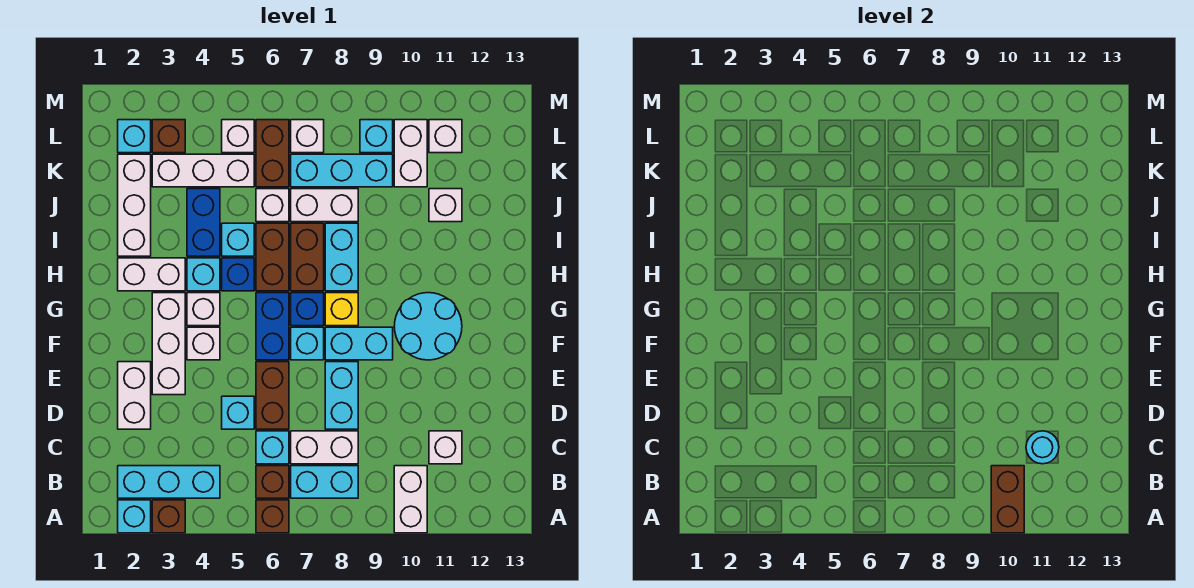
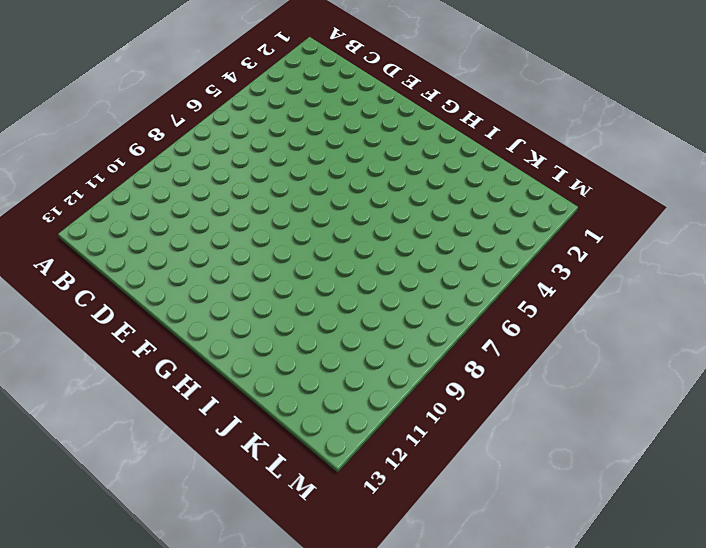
none -> cyan 1x1 brick [118,500,151,533]
none -> brown 1x1 brick [152,500,185,533]
none -> brown 1x1 brick [256,500,289,533]
none -> white 1x2 brick [394,466,427,533]

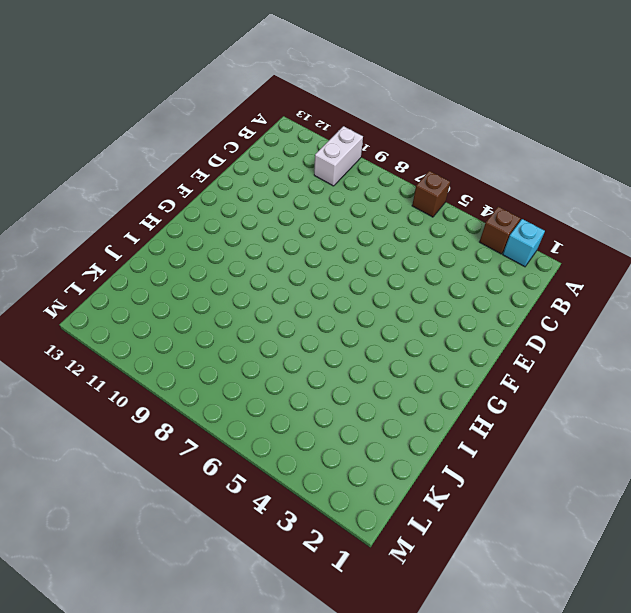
none -> cyan 1x3 brick [118,466,220,498]
none -> brown 1x1 brick [256,466,289,498]
none -> cyan 1x2 brick [291,466,358,498]
none -> cyan 1x1 brick [256,431,289,464]

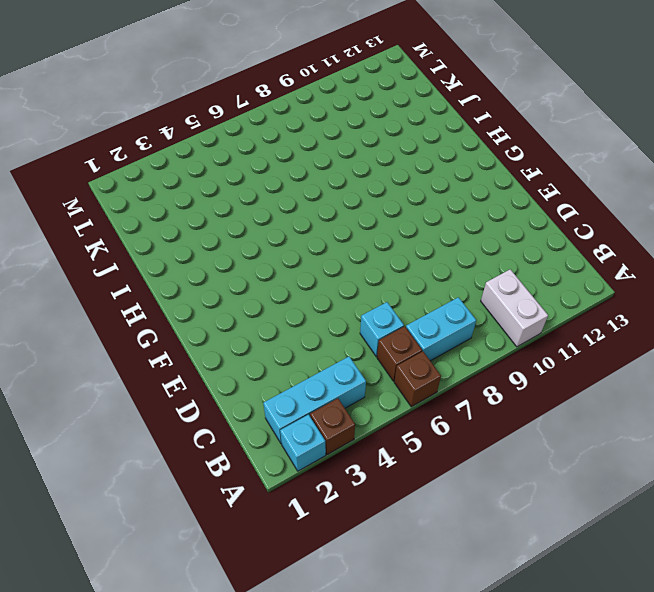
none -> white 1x2 brick [291,431,358,464]
none -> white 1x1 brick [429,431,462,464]
none -> white 1x2 brick [118,362,151,429]
none -> cyan 1x1 brick [222,396,254,429]

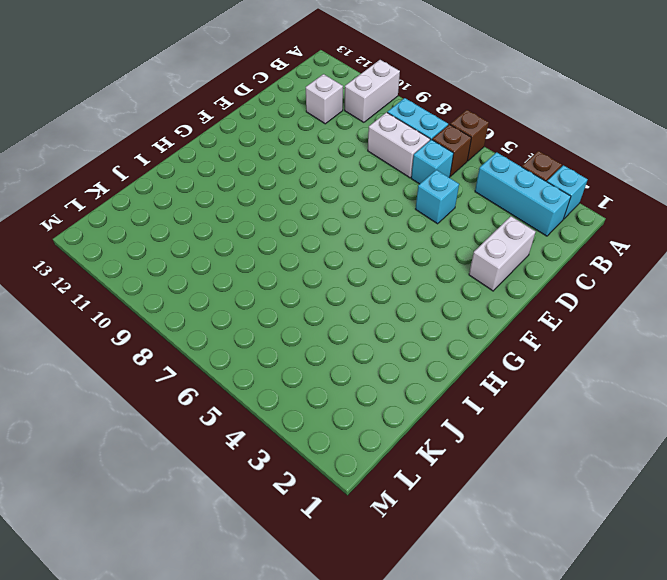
none -> brown 1x2 brick [256,362,289,429]
none -> cyan 1x2 brick [325,362,358,429]
none -> white 1x3 brick [152,293,185,395]
none -> white 1x1 brick [187,327,220,360]

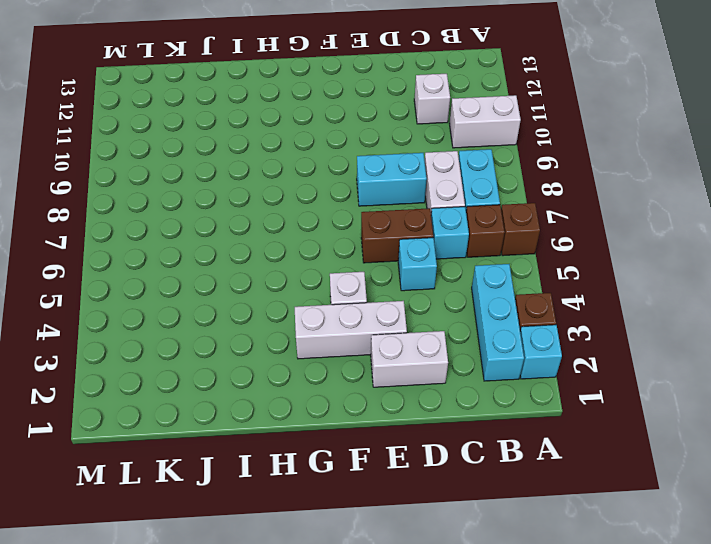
none -> blue 1x2 brick [256,293,289,360]
none -> cyan 1x1 brick [291,327,324,360]
none -> cyan 1x2 brick [325,327,393,360]
none -> cyan 2x2 round brick [394,293,462,360]

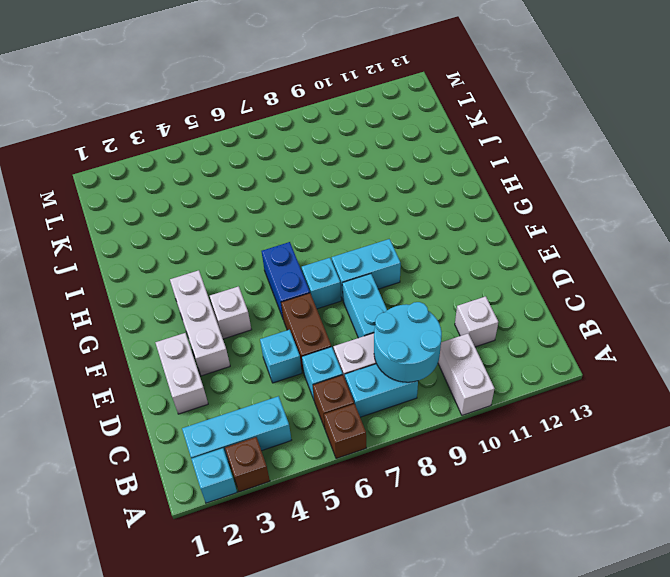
cyan 2x2 round brick [374,302,442,382] -> cyan 2x2 round brick moved to [394,293,462,360]
none -> white 1x1 brick [187,293,220,326]
none -> blue 1x1 brick [291,293,324,326]
none -> yellow 1x1 brick [325,293,358,326]
none -> white 1x2 brick [118,258,185,291]

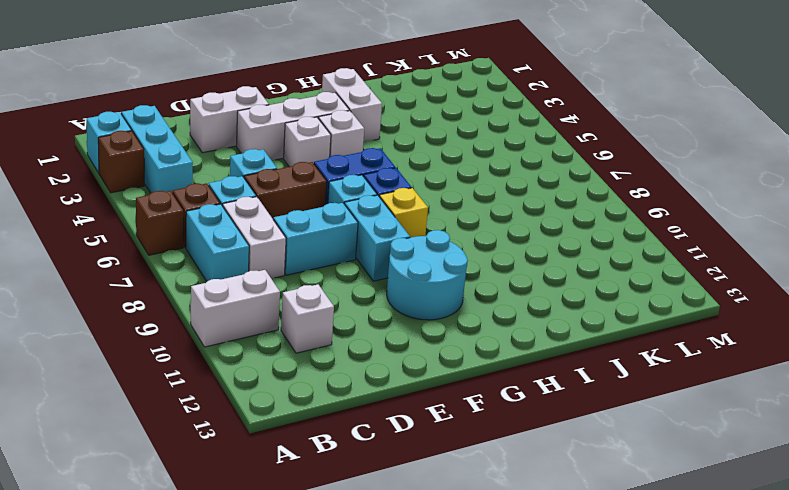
none -> cyan 1x1 brick [187,258,220,291]
none -> blue 1x1 brick [222,258,254,291]
none -> brown 1x2 brick [256,223,289,291]
none -> brown 1x2 brick [291,223,324,291]

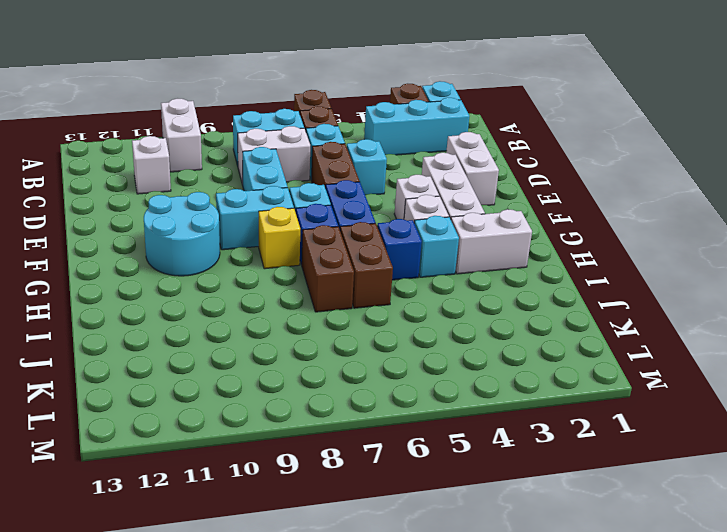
none -> cyan 1x2 brick [325,223,358,291]
none -> white 1x3 brick [118,154,151,256]
none -> blue 1x2 brick [187,189,220,256]
none -> cyan 1x1 brick [222,223,254,256]

